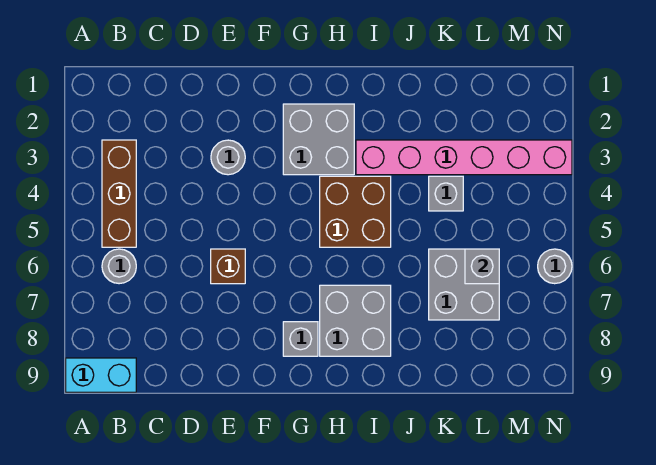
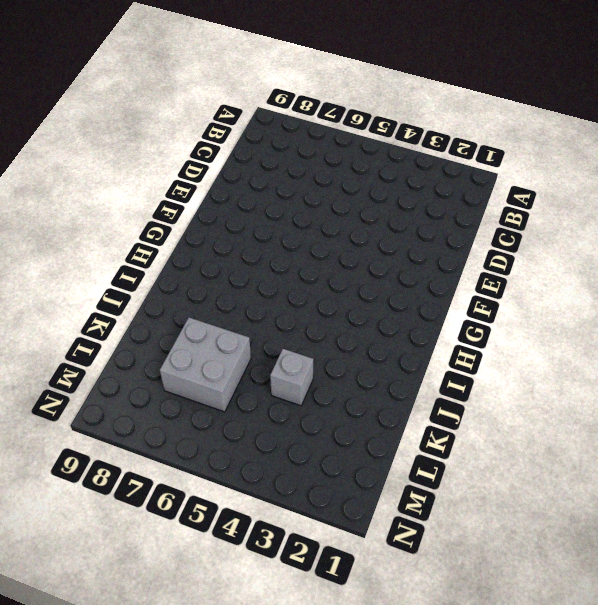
none -> cyan 1x2 brick [66,358,136,392]
none -> brown 1x3 brick [102,140,136,247]
none -> grey 1x1 round brick [102,249,136,284]

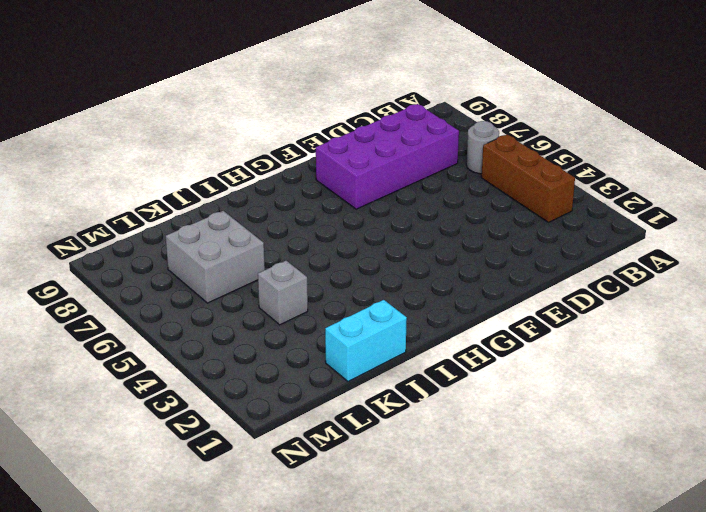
purple 2x4 brick [316,104,459,209] -> none
cyan 1x2 brick [325,300,407,381] -> cyan 1x2 brick moved to [66,358,136,392]
none -> grey 1x1 round brick [211,140,245,175]
none -> brown 1x1 brick [211,249,245,284]
none -> grey 2x2 brick [283,104,354,175]

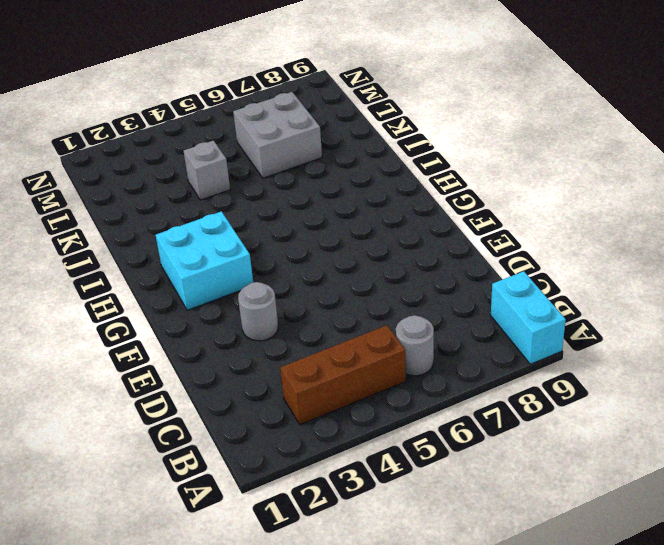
cyan 2x2 brick [156,211,253,310] -> grey 2x2 brick [283,104,354,175]
none -> brown 1x1 brick [211,249,245,284]
none -> grey 1x1 brick [283,322,318,356]
none -> brown 2x2 brick [320,176,391,247]

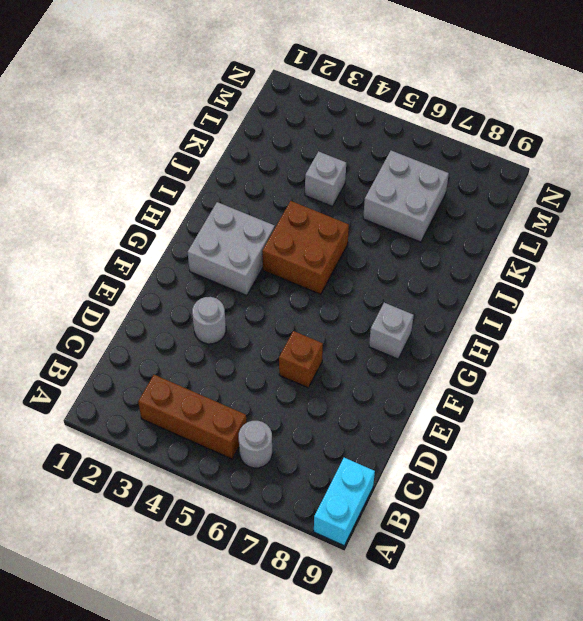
none -> grey 2x2 brick [320,285,391,356]
none -> pink 1x6 brick [356,140,572,175]
none -> grey 1x1 round brick [538,249,572,284]

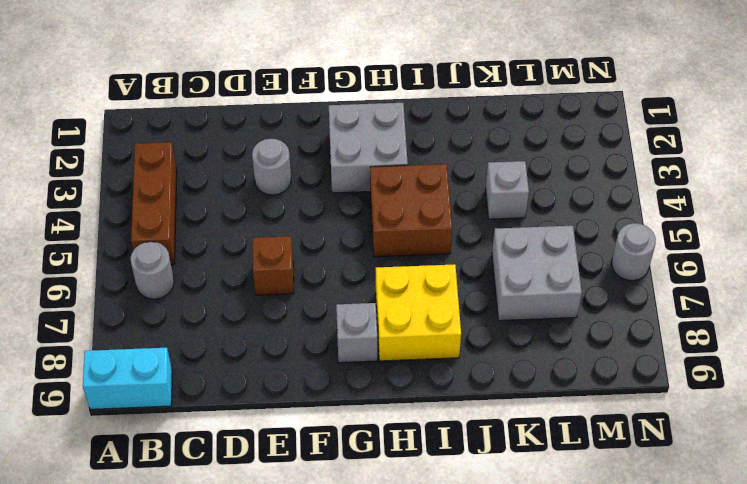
yellow 2x2 brick [376,264,461,361] -> grey 2x2 brick [320,285,391,356]
none -> pink 1x6 brick [356,140,572,175]
none -> grey 1x1 brick [465,249,499,284]

